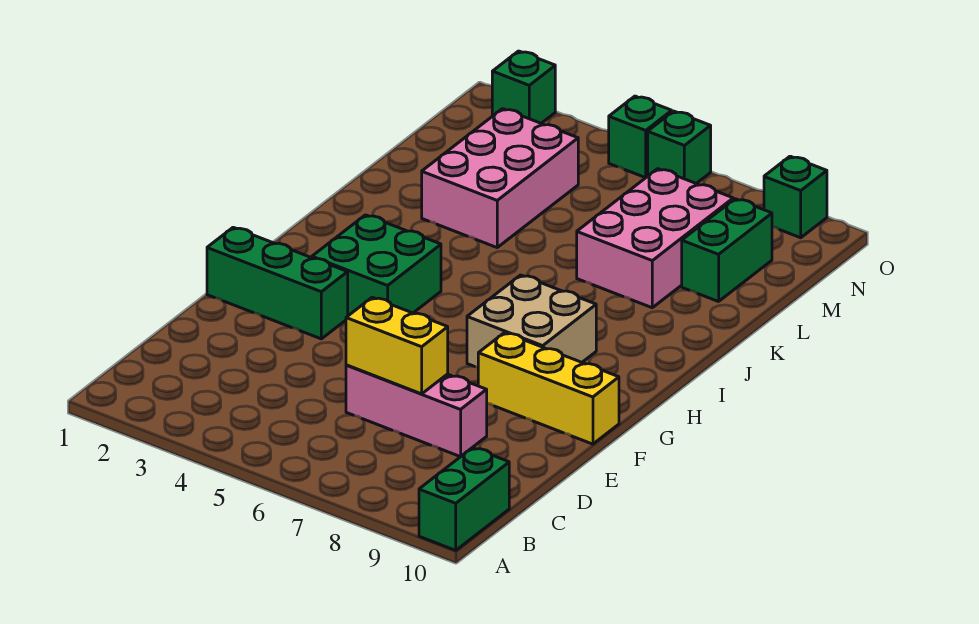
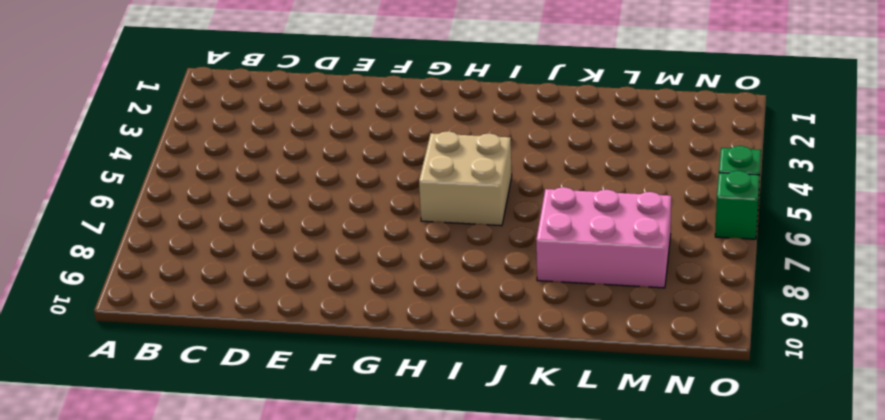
tan 2x2 brick [419,131,512,226] -> tan 2x2 brick moved to [467,275,596,367]
none -> green 1x2 brick [419,448,509,550]
none -> pink 1x3 brick [346,365,487,457]
none -> green 1x3 brick [207,227,348,339]

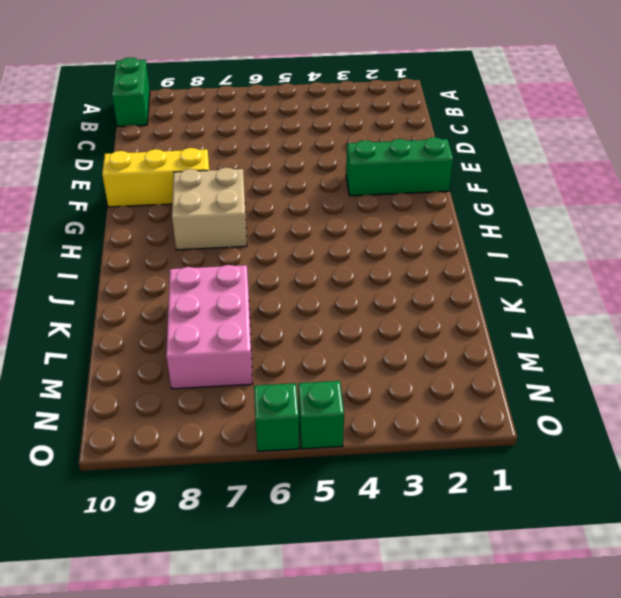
none -> pink 1x3 brick [346,365,487,457]
none -> green 2x2 brick [312,215,441,316]
none -> pink 2x3 brick [422,109,578,247]

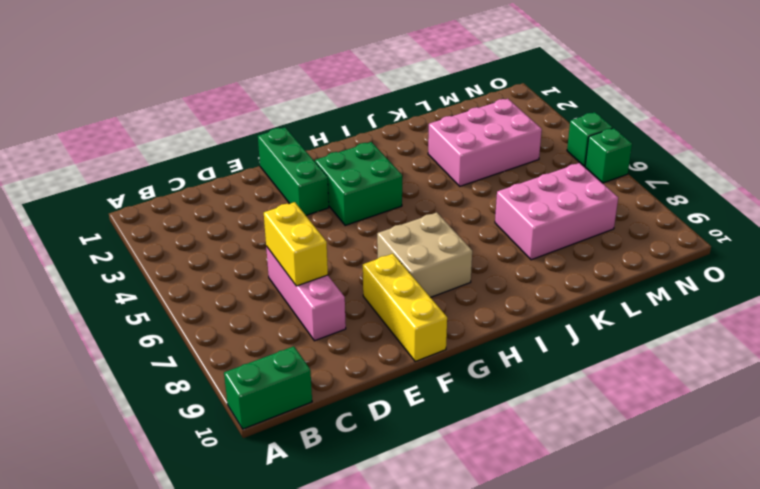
none -> green 1x2 brick [682,199,772,302]
none -> green 1x1 brick [492,51,555,123]
none -> green 1x1 brick [764,156,827,238]

